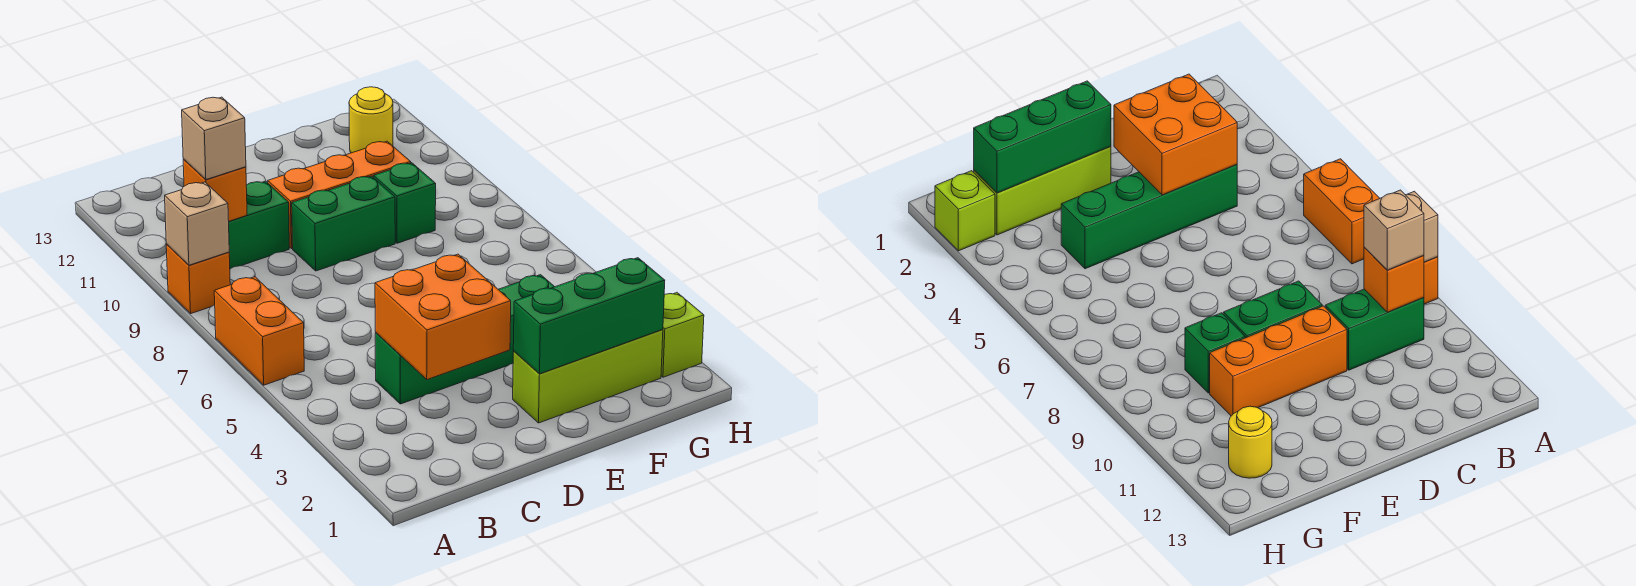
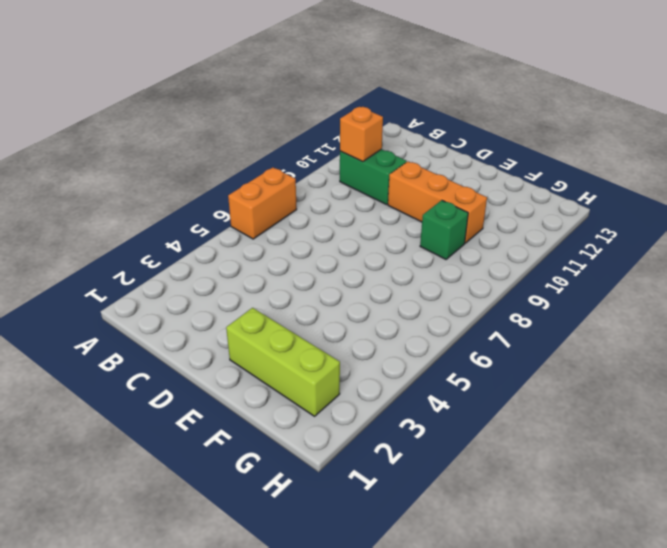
none -> orange 1x1 brick [166,244,230,313]
none -> green 1x4 brick [375,275,554,404]
none -> green 1x2 brick [292,176,395,271]

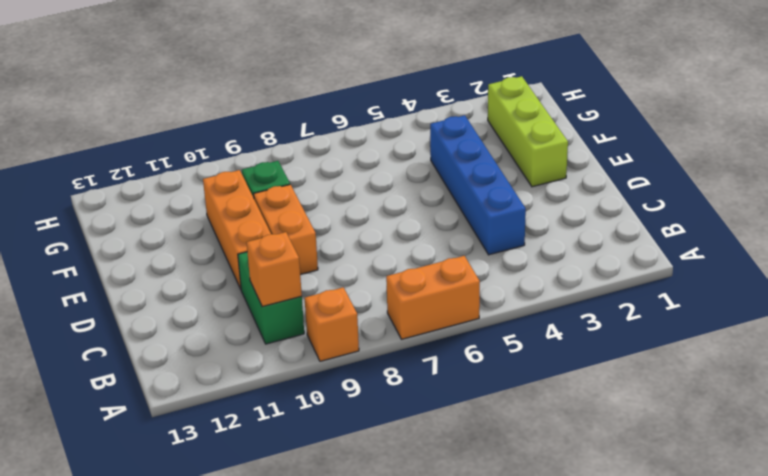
blue 1x4 brick [430,115,526,255] -> green 1x4 brick [375,275,554,404]
orange 1x2 brick [254,185,318,275] -> green 1x2 brick [292,176,395,271]
none -> yellow 1x1 round brick [349,87,393,153]
none -> lime 1x1 brick [661,293,704,377]
none -> tan 1x1 brick [165,182,229,265]

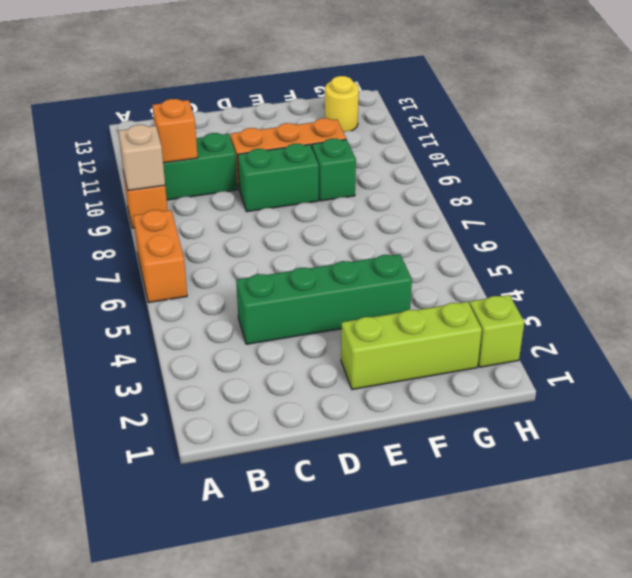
none -> orange 2x2 brick [375,254,511,380]
none -> green 1x3 brick [513,258,665,374]
none -> tan 1x1 brick [182,97,246,180]

